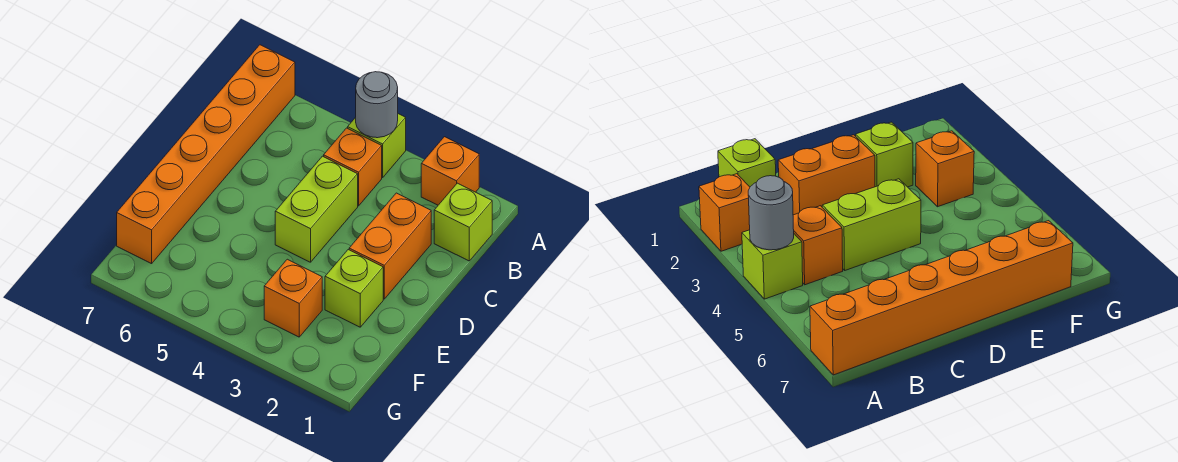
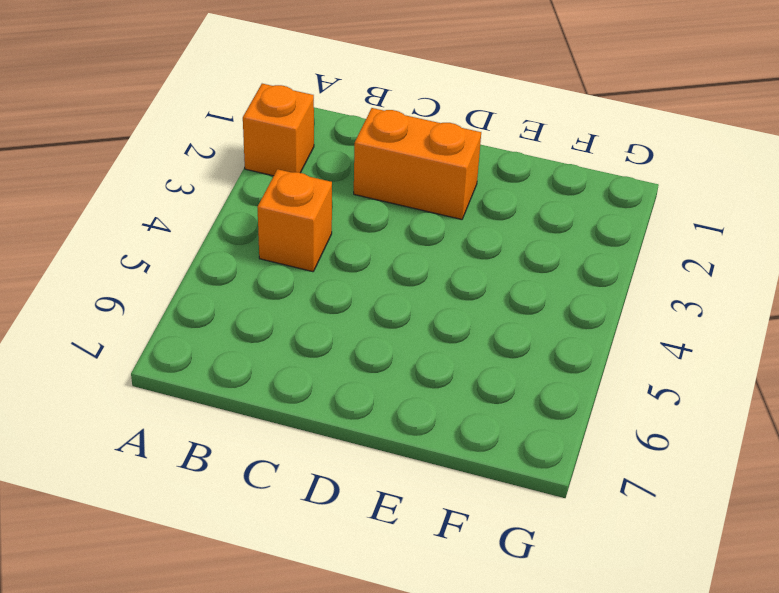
none -> lime 1x1 brick [348,114,406,178]
none -> orange 1x6 brick [117,45,295,264]

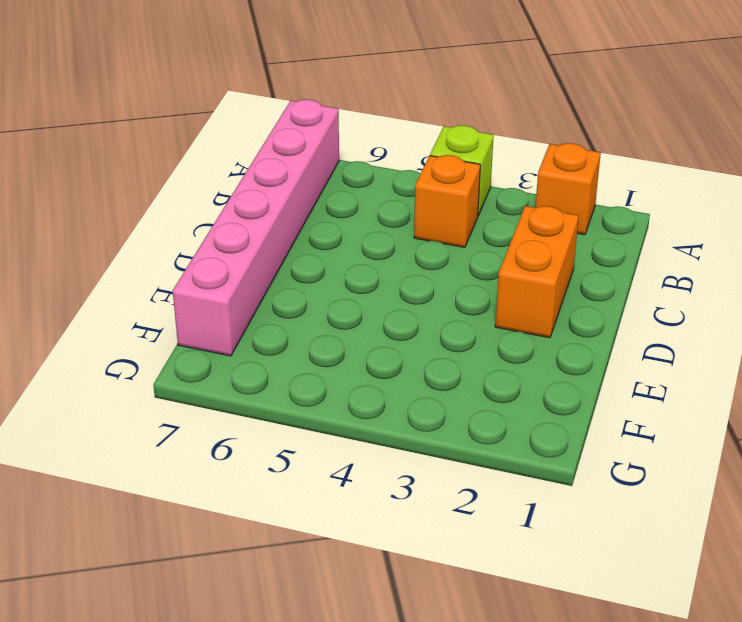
pink 1x6 brick [173,99,339,356] -> orange 1x6 brick [117,45,295,264]
none -> lime 1x1 brick [434,183,492,261]
none -> lime 1x2 brick [275,156,358,262]

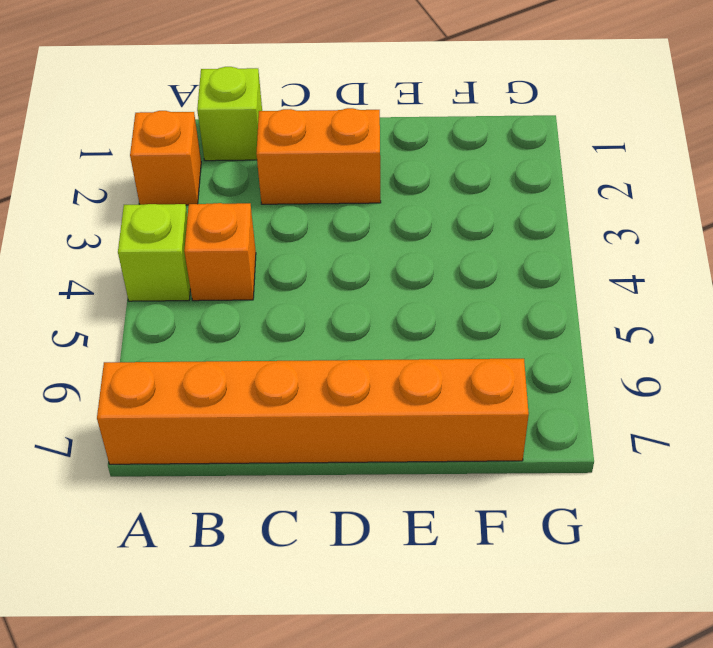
none -> lime 1x2 brick [275,156,358,262]
none -> lime 1x1 brick [325,250,383,327]

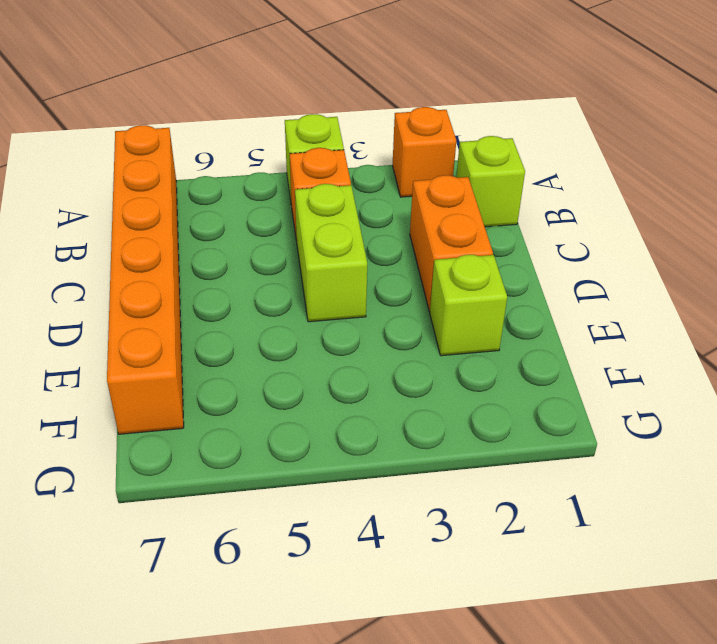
none -> orange 1x1 brick [264,259,322,337]
none -> grey 1x1 round brick [356,72,398,138]

